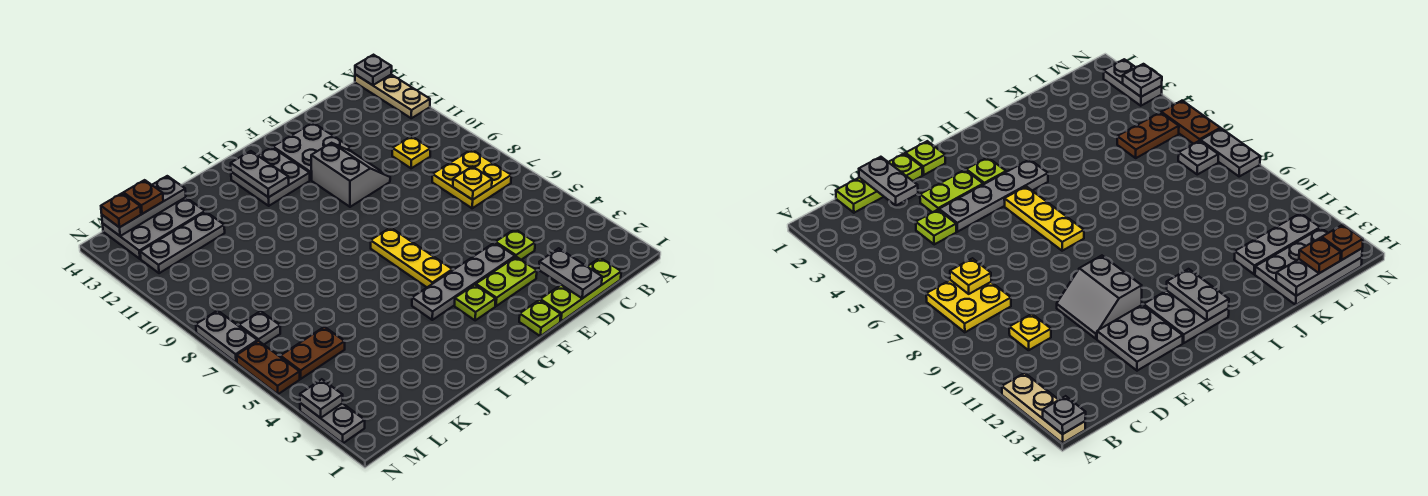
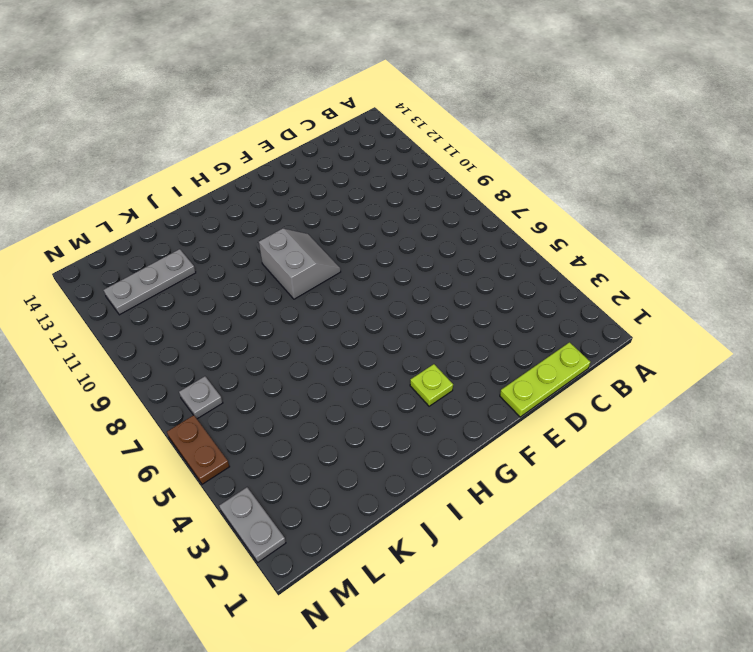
grey 2x2 slope [259,228,341,299] -> grey 2x2 slope moved to [311,143,390,207]
none -> tan 1x3 plate [355,74,430,118]
none -> yellow 2x2 plate [432,150,511,208]
none -> yellow 1x1 plate [392,136,430,168]

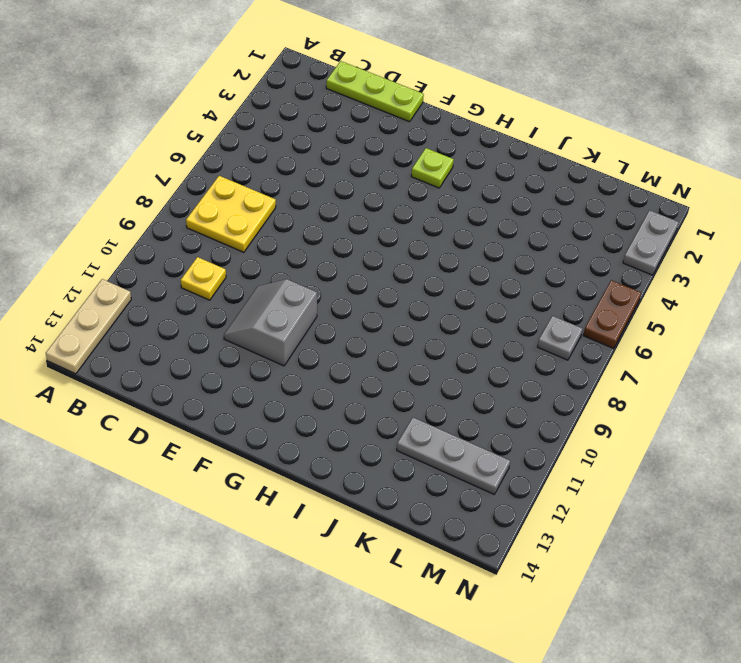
none -> lime 1x1 plate [496,229,535,260]
none -> lime 1x2 plate [476,257,537,306]
none -> grey 1x4 plate [412,243,515,320]

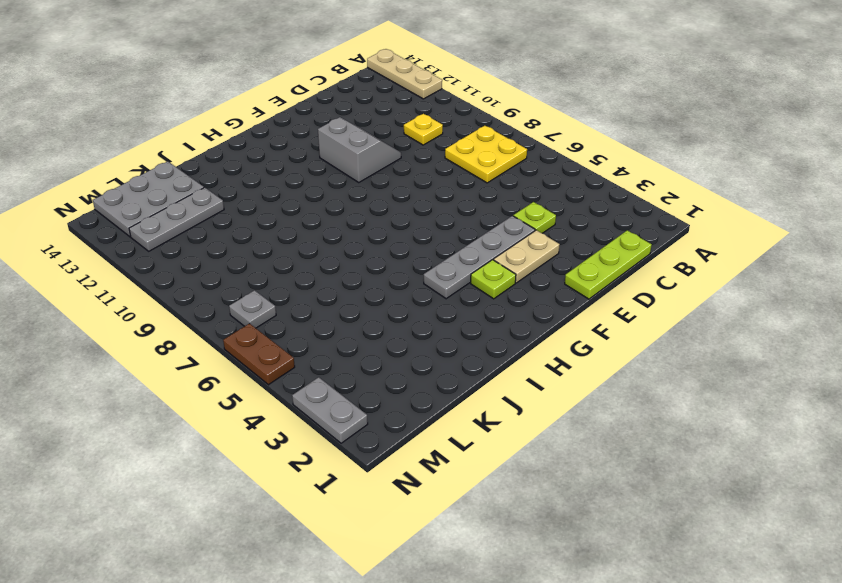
tan 1x2 plate [494,230,560,283] -> lime 1x2 plate [476,257,537,306]
none -> grey 2x2 plate [273,123,351,180]
none -> lime 1x1 plate [519,300,561,336]
none -> yellow 1x3 plate [371,227,452,287]

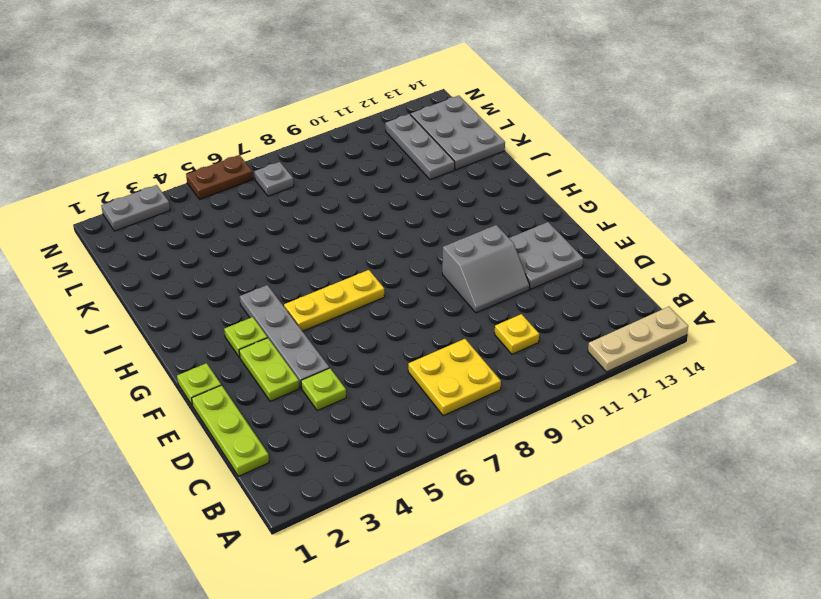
none -> grey 2x2 plate [231,147,310,206]
none -> brown 1x2 plate [280,327,345,379]
none -> grey 1x2 plate [196,311,258,363]

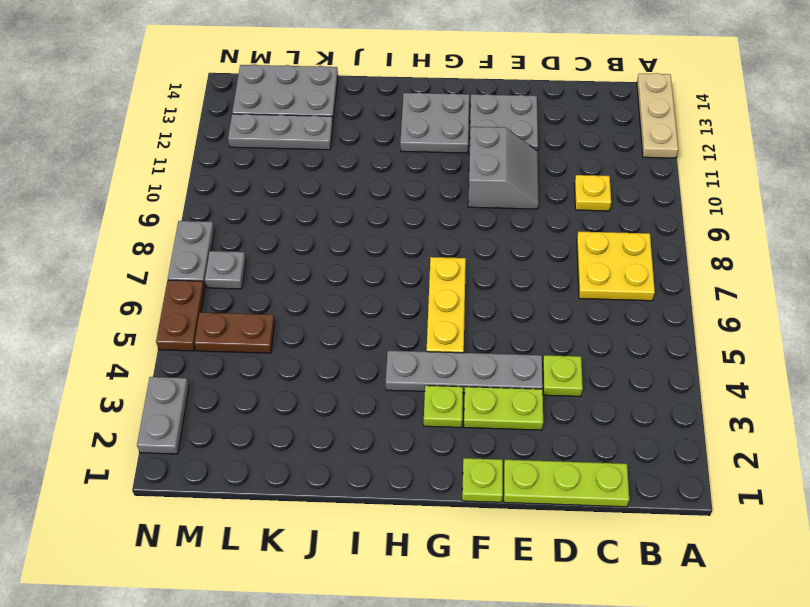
none -> grey 1x1 plate [355,55,392,85]
none -> yellow 1x1 plate [453,166,492,200]
none -> grey 1x2 plate [539,248,602,298]

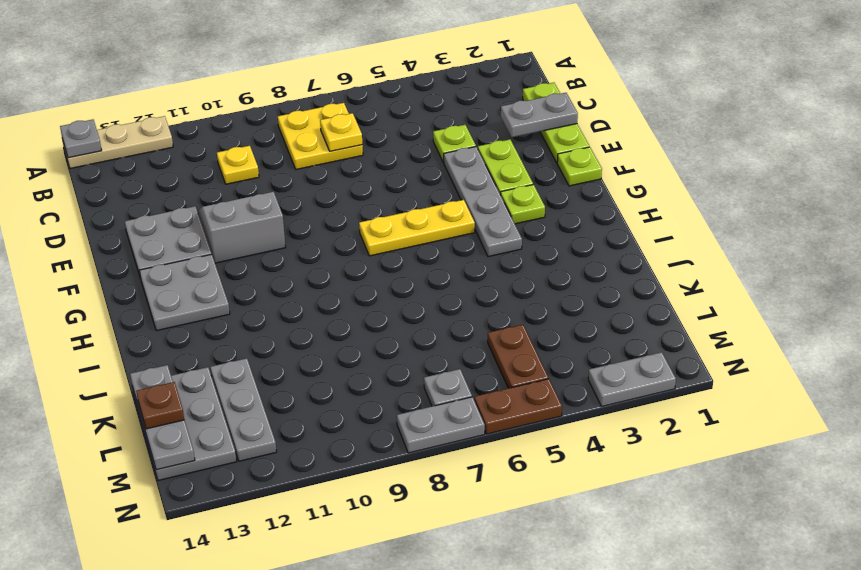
none -> grey 1x2 plate [231,151,289,197]
none -> grey 1x1 plate [300,379,343,418]
none -> brown 1x1 plate [101,193,141,227]

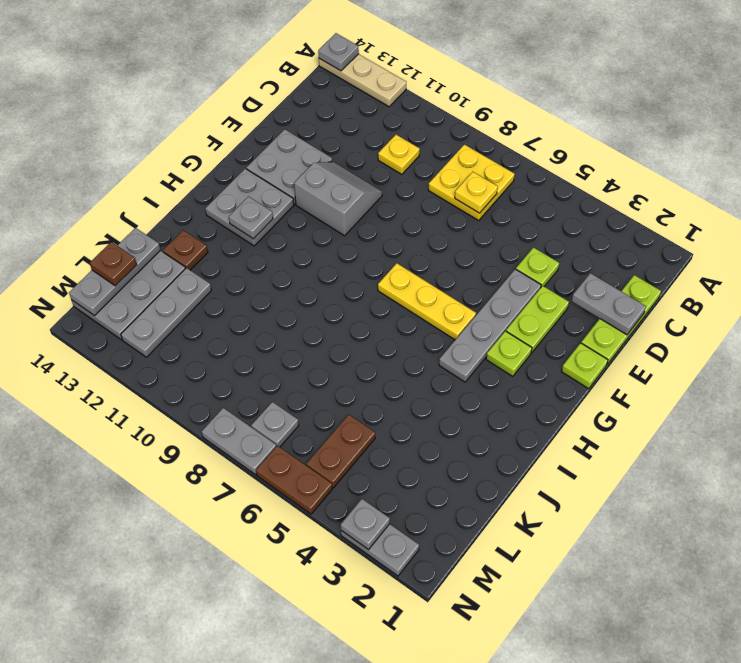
grey 1x1 plate [229,197,273,239] -> grey 1x2 plate [231,151,289,197]
brown 1x1 plate [163,230,208,270] -> brown 1x1 plate moved to [101,193,141,227]

